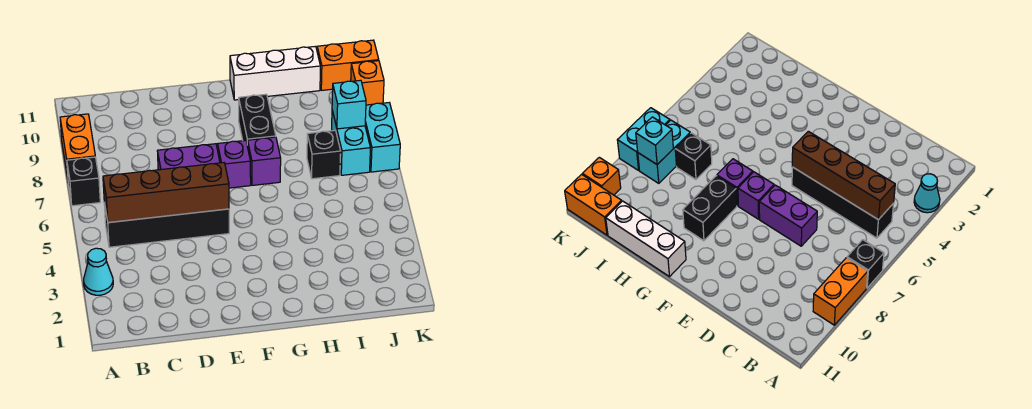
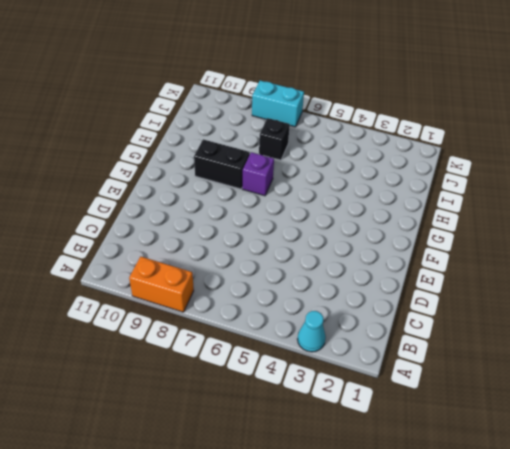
none -> black 1x1 brick [67,157,100,206]
none -> black 1x4 brick [104,203,229,247]
none -> purple 1x2 brick [158,144,220,170]

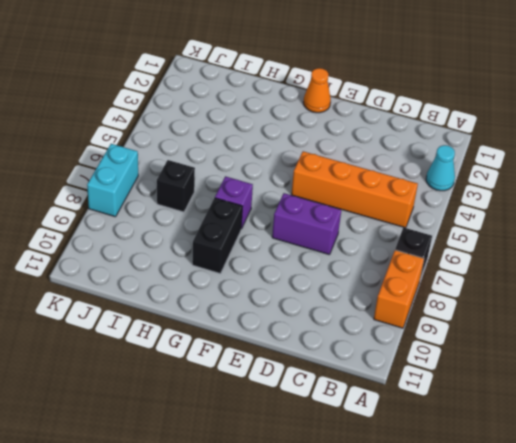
orange 1x4 brick [291,151,418,228] -> black 1x4 brick [104,203,229,247]
orange 1x1 cone [303,68,331,113] -> none
none -> purple 1x1 brick [218,140,251,188]
none -> white 1x3 brick [230,46,320,100]
none -> cyan 1x2 brick [332,111,370,175]

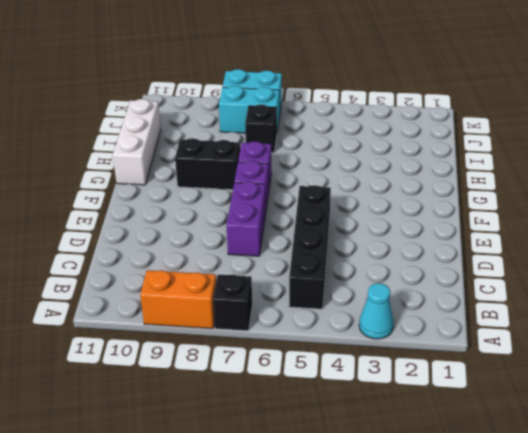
none -> orange 1x2 brick [317,40,379,90]
none -> orange 1x1 brick [351,61,384,105]
none -> brown 1x4 brick [103,163,229,223]

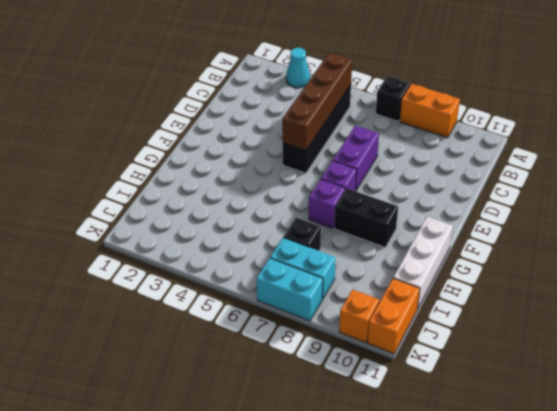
none -> cyan 1x1 brick [332,80,366,129]

